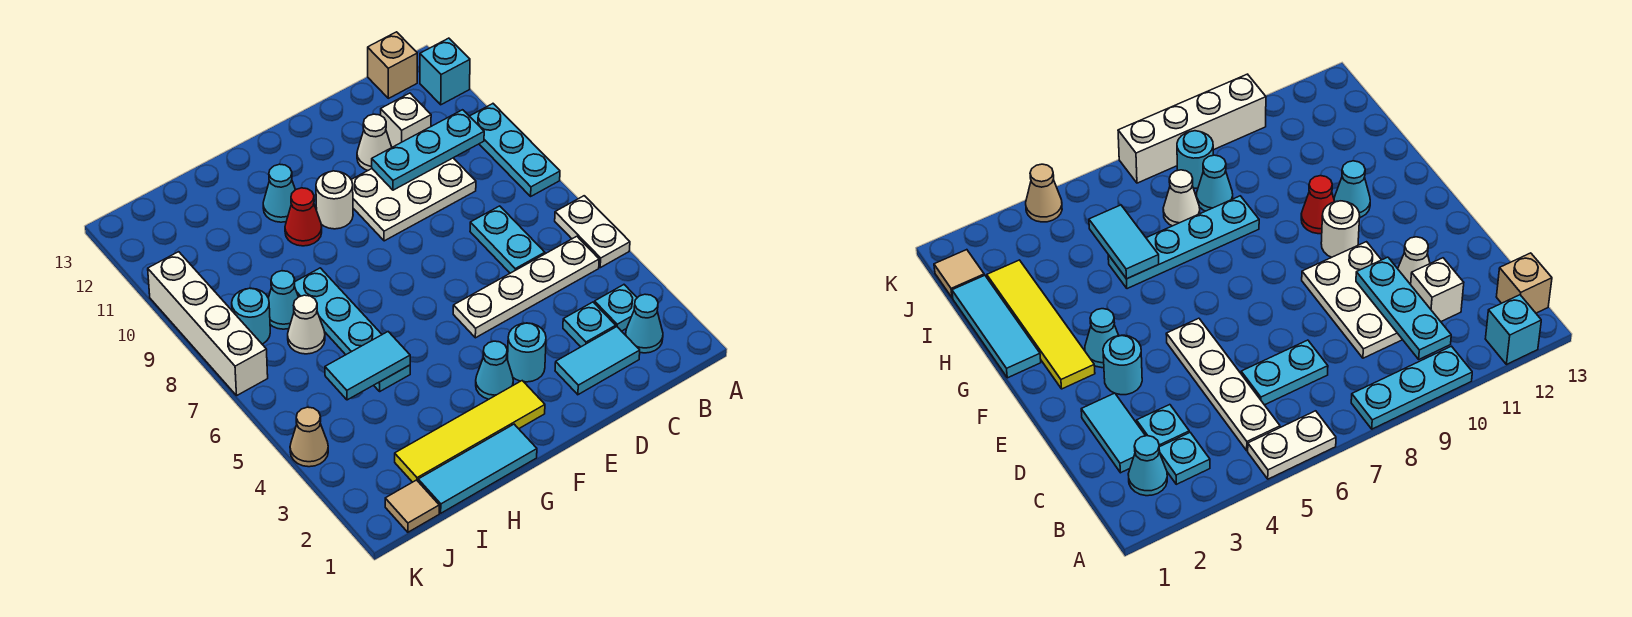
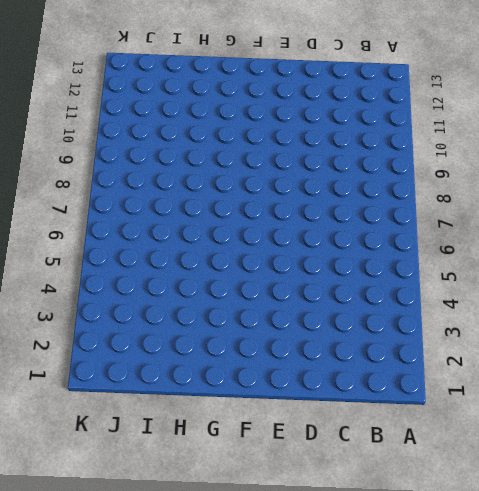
none -> white 1x2 plate [555,196,630,268]
none -> cyan 1x3 plate [470,104,560,196]
none -> cyan 1x1 brick [420,38,470,105]

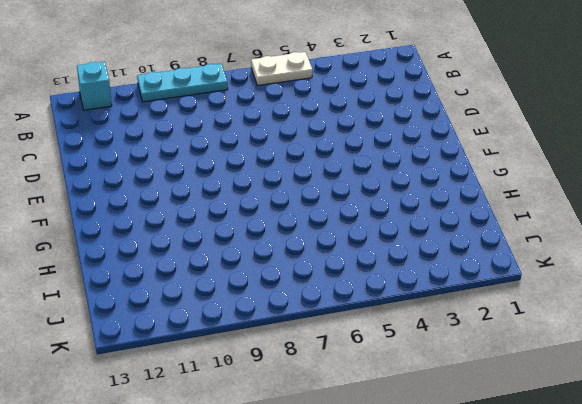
none -> cyan 1x1 cone [626,294,663,353]
none -> cyan 1x1 plate [594,285,637,331]
none -> white 1x4 plate [453,236,599,338]

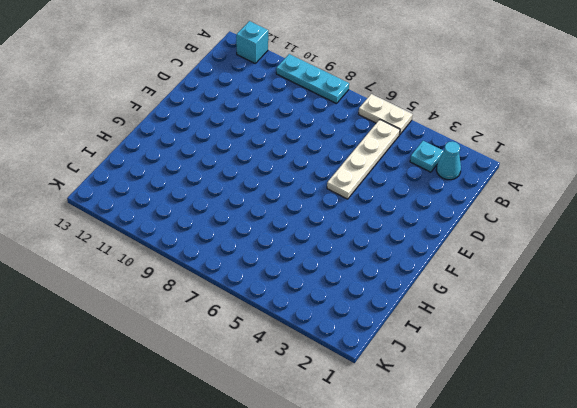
none -> tan 1x1 brick [368,32,417,98]
none -> cyan 1x2 tile [555,327,640,395]
none -> cyan 1x1 plate [563,302,616,347]

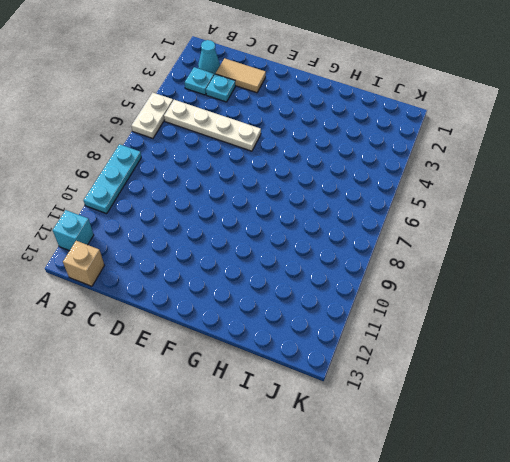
tan 1x2 tile [216,58,266,93] -> cyan 1x2 tile [555,327,640,395]
none -> cyan 1x2 plate [470,206,545,273]
none -> white 2x3 plate [351,158,476,241]
none -> white 1x1 brick [381,93,431,147]

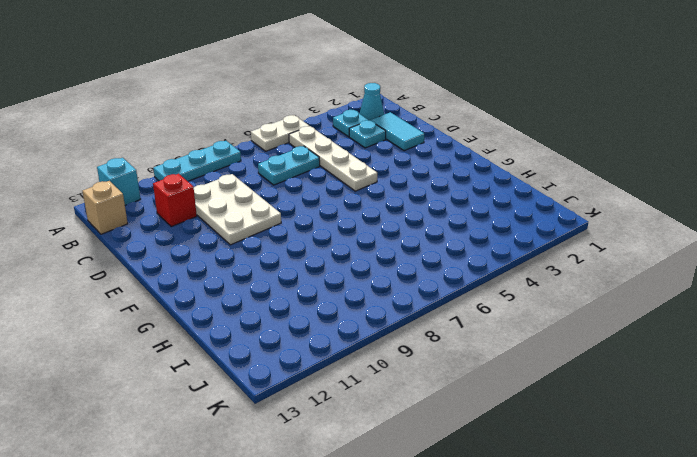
red 1x1 brick [153,174,197,227] -> white 1x1 brick [381,93,431,147]
none -> white 1x1 cone [357,114,392,170]
none -> cyan 1x1 round brick [508,323,546,382]
none -> yellow 1x4 tile [395,381,545,482]

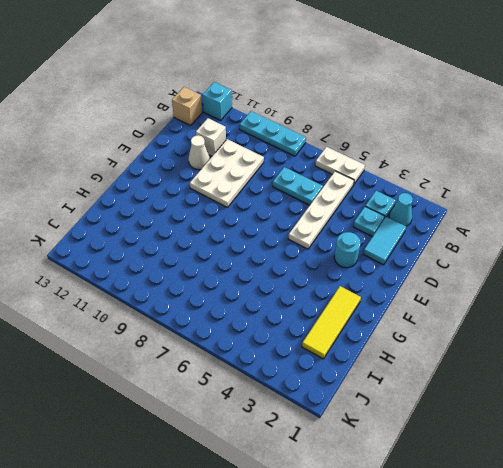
yellow 1x3 tile [302,286,361,359] -> yellow 1x4 tile [395,381,545,482]
none -> cyan 1x1 cone [476,341,513,399]
none -> white 1x1 round brick [316,171,353,229]
none -> cyan 1x3 tile [418,424,537,513]

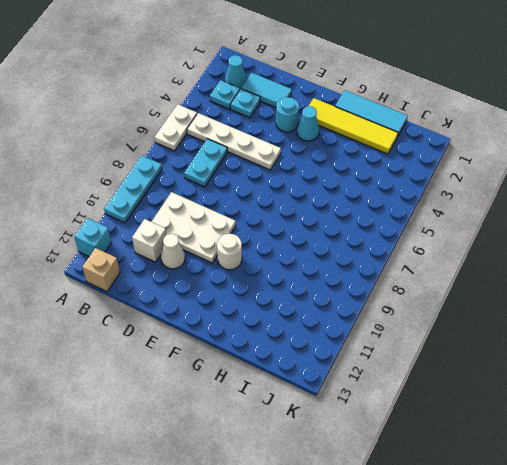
none -> red 1x1 cone [285,188,322,246]
none -> cyan 1x1 cone [263,164,295,222]
none -> cyan 1x4 plate [294,268,410,391]

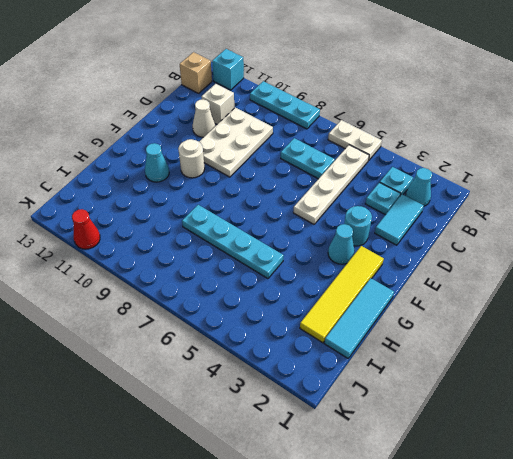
red 1x1 cone [72,209,100,249] -> red 1x1 cone moved to [285,188,322,246]
none -> white 1x1 cone [288,295,325,354]
none -> cyan 1x1 cone [269,271,298,329]
none -> tan 1x1 tile [385,480,439,532]

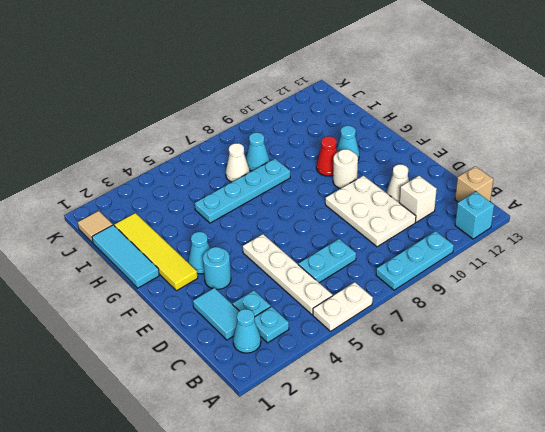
none -> cyan 1x1 round brick [232,288,270,344]
none -> tan 1x1 cone [290,407,328,467]
none -> white 1x4 brick [148,252,268,395]

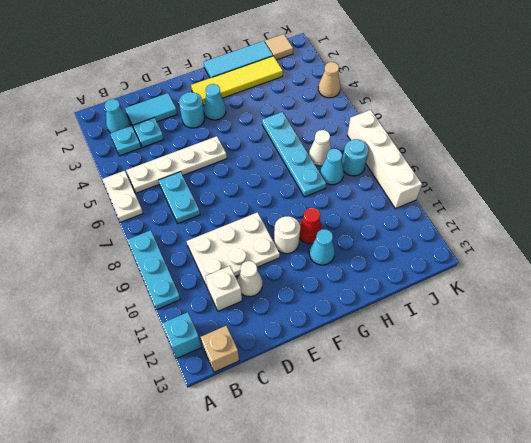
none -> cyan 1x3 plate [372,110,484,190]
none -> cyan 1x2 tile [325,332,410,400]

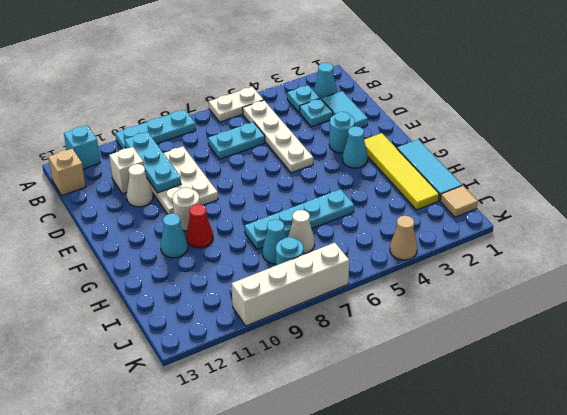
none -> cyan 1x2 tile [325,332,410,400]

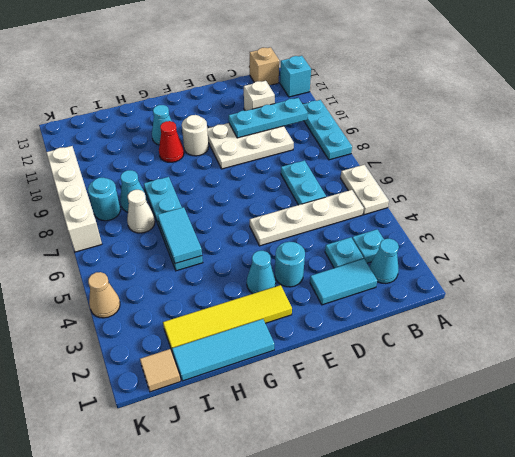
cyan 1x2 tile [158,207,202,264] -> cyan 1x2 tile turned to [325,332,410,400]
none -> white 1x1 cone [357,114,392,170]

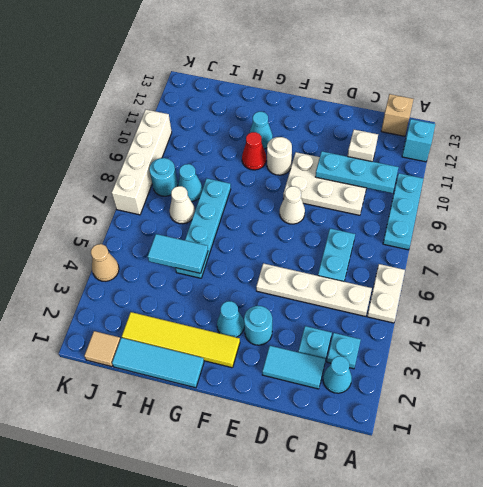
white 1x1 cone [280,186,305,224] -> white 1x1 cone moved to [357,114,392,170]

